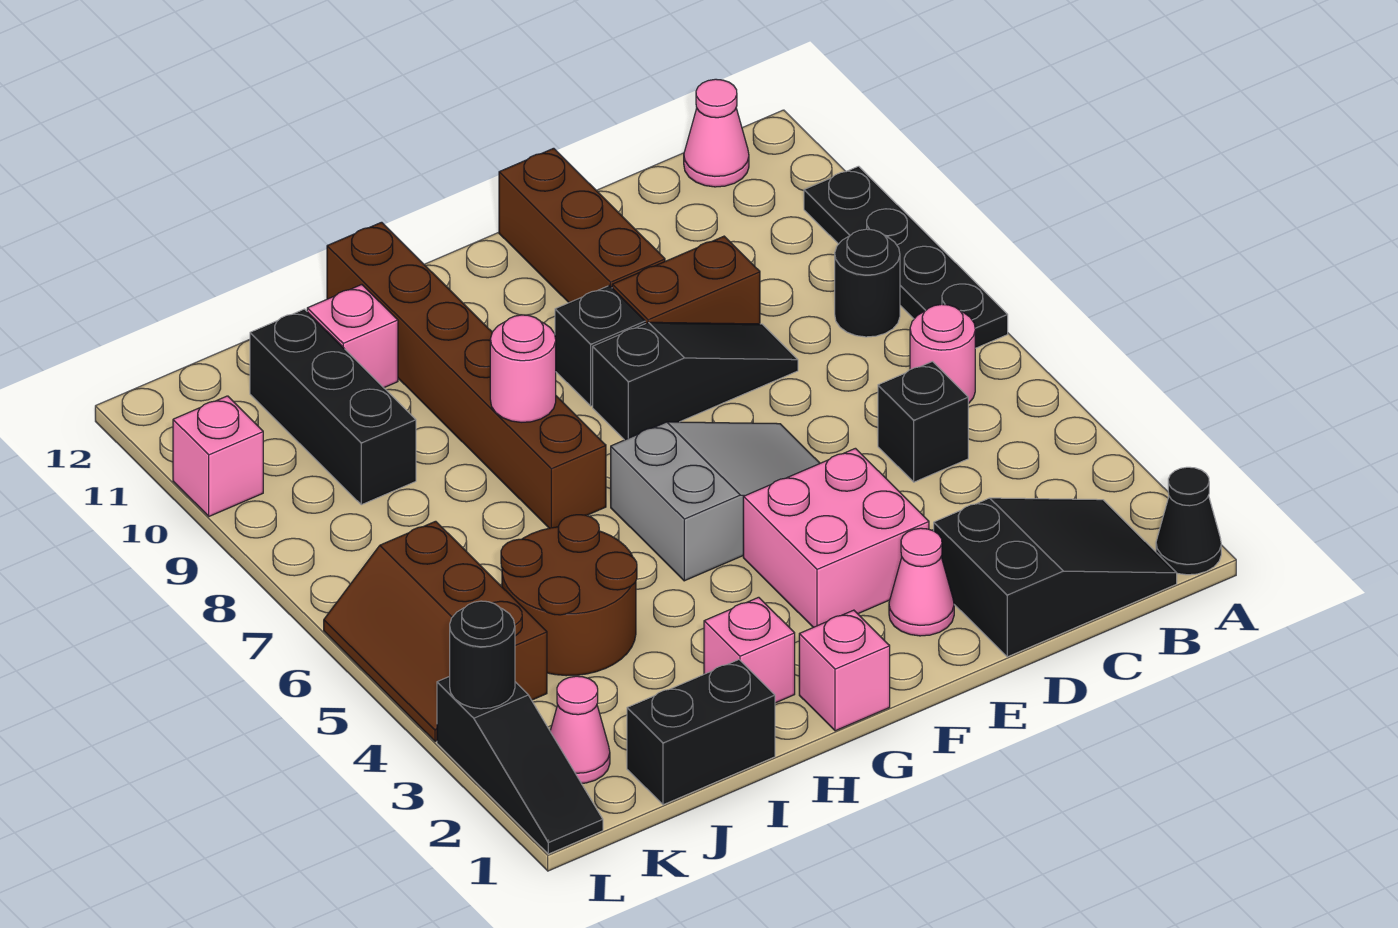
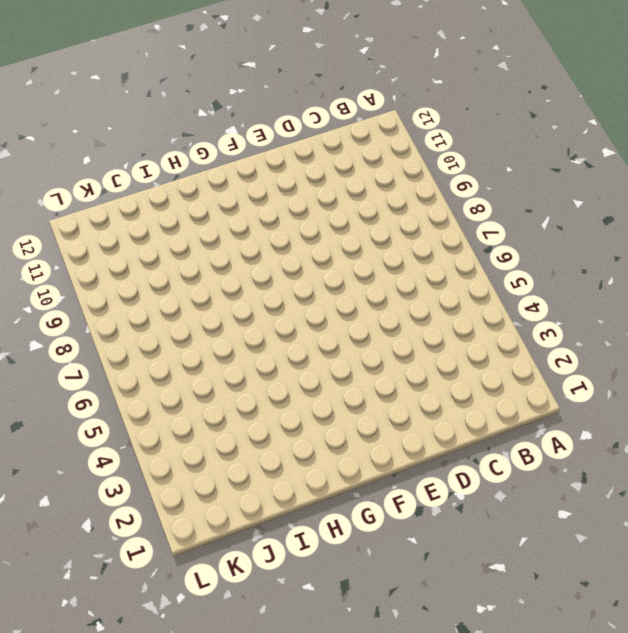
none -> black 1x1 cone [1156,467,1221,575]
none -> black 1x4 plate [804,166,1008,348]
none -> black 2x3 slope [934,498,1177,657]

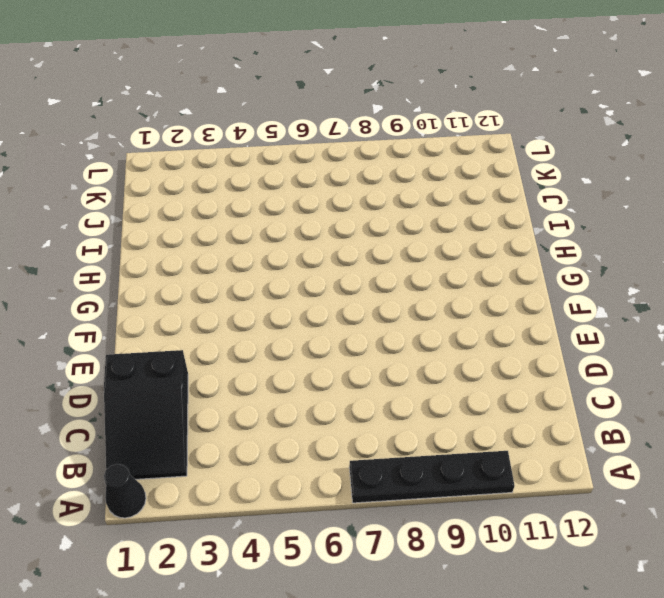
none -> pink 1x1 round brick [910,304,975,404]
none -> black 1x1 round brick [835,229,900,337]
none -> pink 1x1 cone [684,79,749,187]

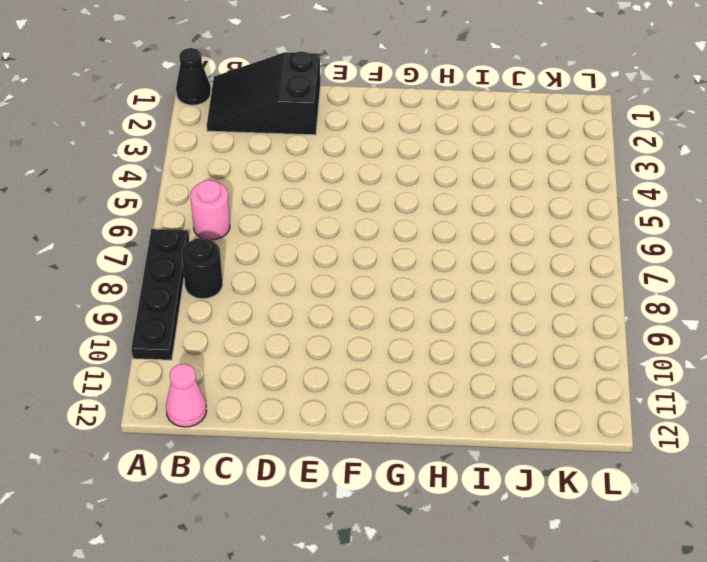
none -> black 1x1 brick [878,362,968,482]
none -> black 1x3 slope [593,322,798,440]
none -> brown 1x2 brick [612,236,760,324]

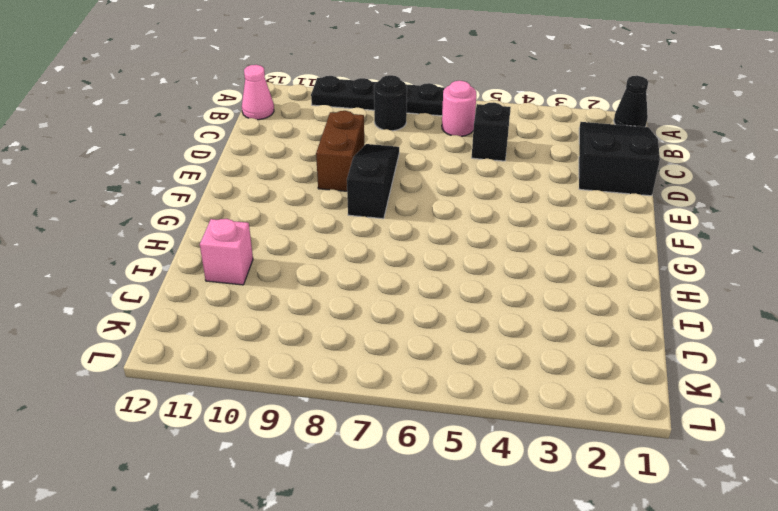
none -> pink 1x1 cone [889,528,954,636]
none -> pink 2x2 brick [743,448,929,627]
none -> grey 2x3 slope [611,422,820,581]

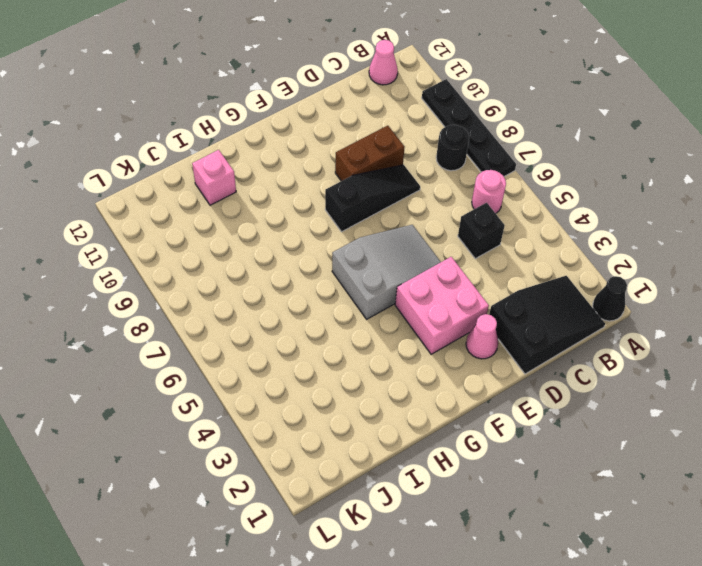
none -> brown 1x3 brick [499,148,665,303]
none -> black 1x1 brick [555,286,645,406]
none -> pink 1x1 brick [799,610,890,731]

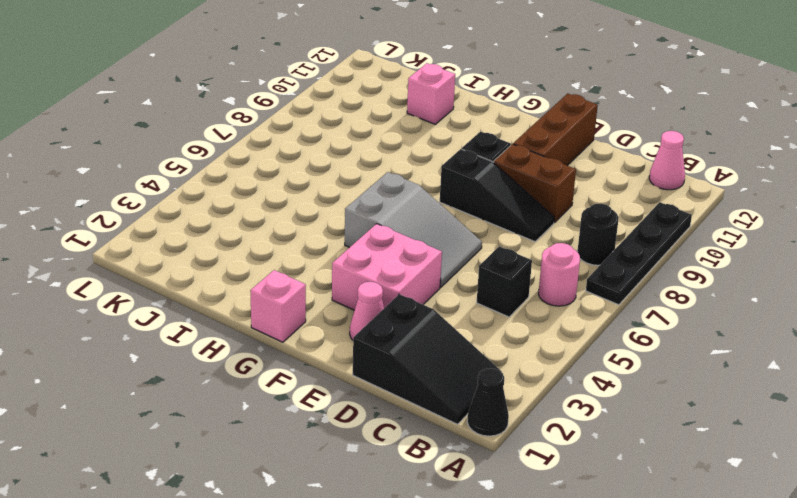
none -> pink 1x1 brick [704,597,795,703]
none -> brown 1x6 brick [327,222,606,528]
none -> black 1x2 brick [627,660,775,805]

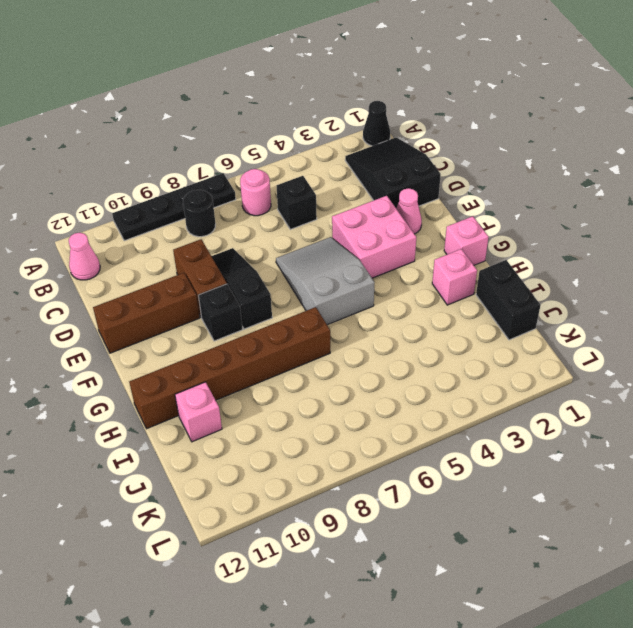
none -> brown 2x2 round brick [501,515,637,676]
none -> black 1x3 brick [250,309,416,505]
none -> pink 1x1 cone [550,676,610,783]

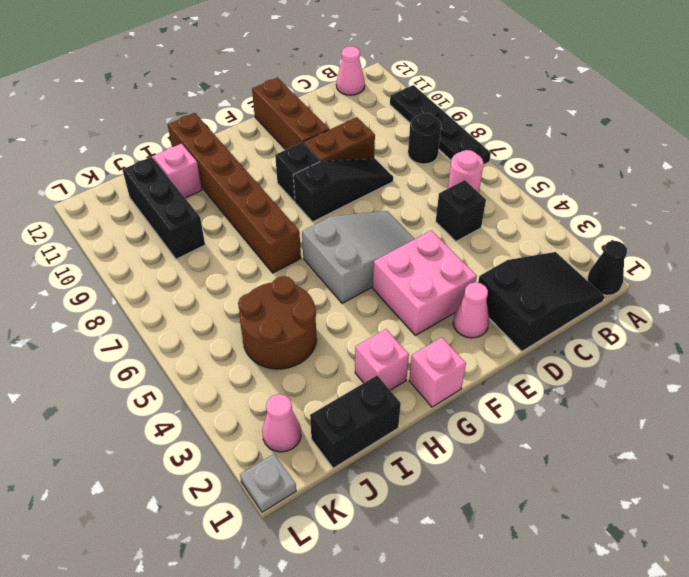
grey 1x1 plate [240,454,296,512] -> black 1x3 slope [437,676,603,854]
none -> brown 2x3 slope [324,521,547,742]
none -> pink 1x1 brick [173,396,263,516]
none -> pink 1x1 round brick [490,315,556,422]

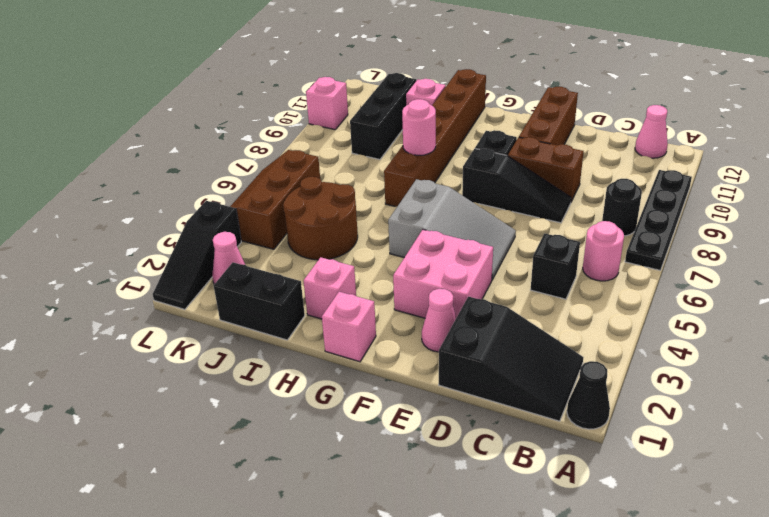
none -> black 1x1 round brick [450,601,515,709]

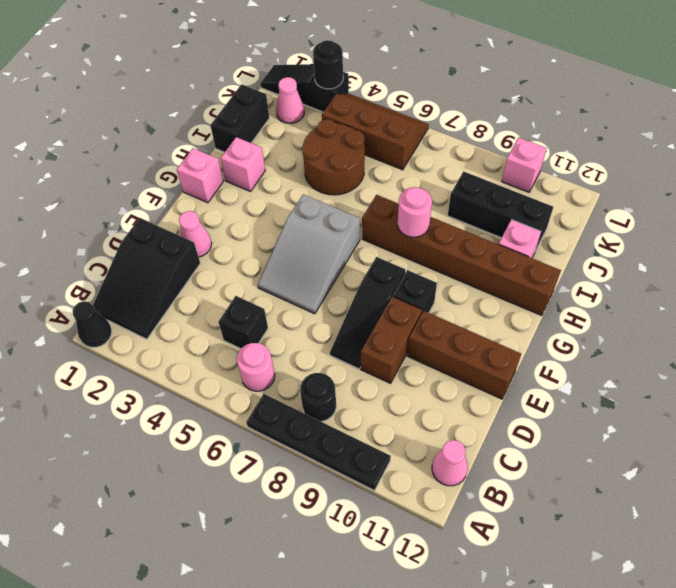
none -> pink 2x2 brick [743,448,929,627]

